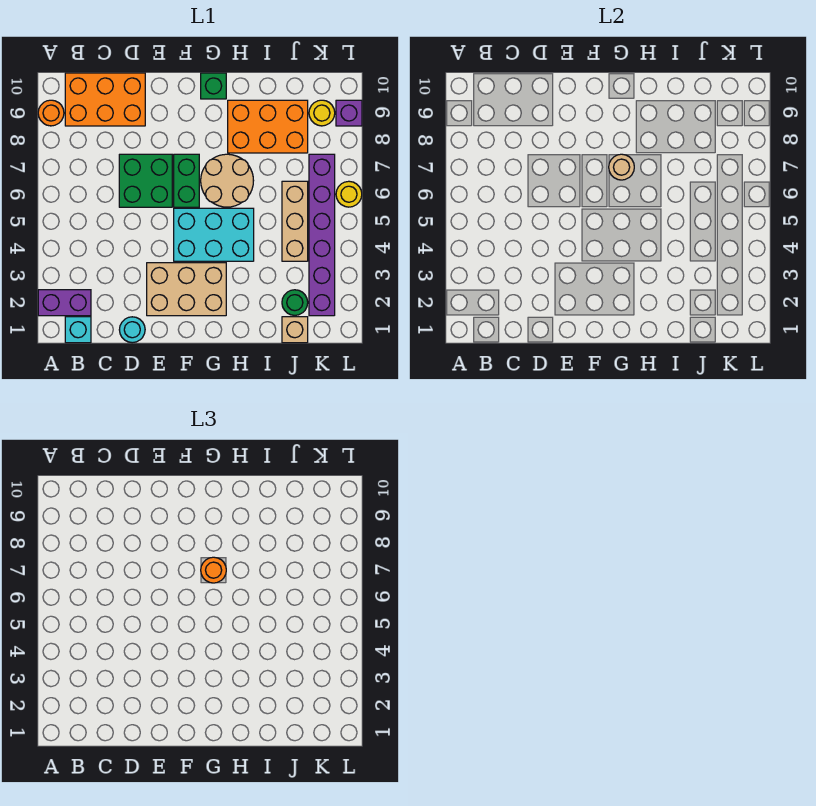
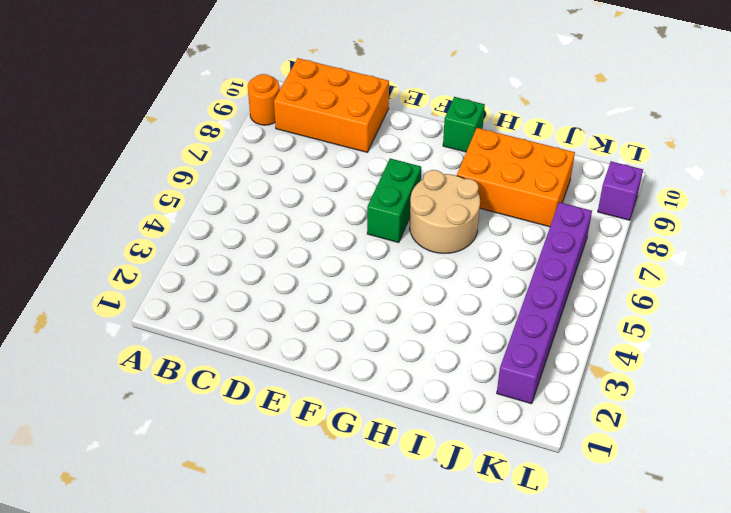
none -> purple 1x2 brick [38,290,91,316]
none -> cyan 1x1 brick [65,317,91,343]
none -> cyan 1x1 round brick [119,317,145,343]

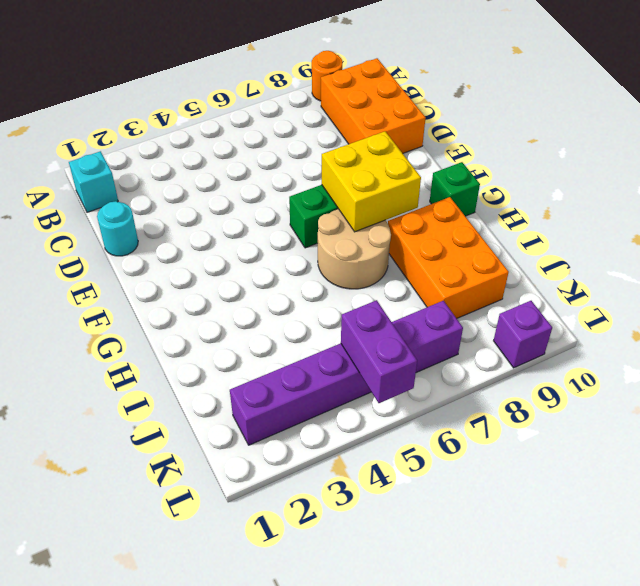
yellow 2x2 brick [322,131,421,232] -> tan 1x1 round brick [609,154,634,180]
purple 1x2 brick [341,300,417,403] -> purple 1x2 brick moved to [38,290,91,316]
none -> green 2x2 brick [119,154,172,207]
none -> tan 2x3 brick [147,263,226,316]
none -> cyan 2x3 brick [174,208,254,261]

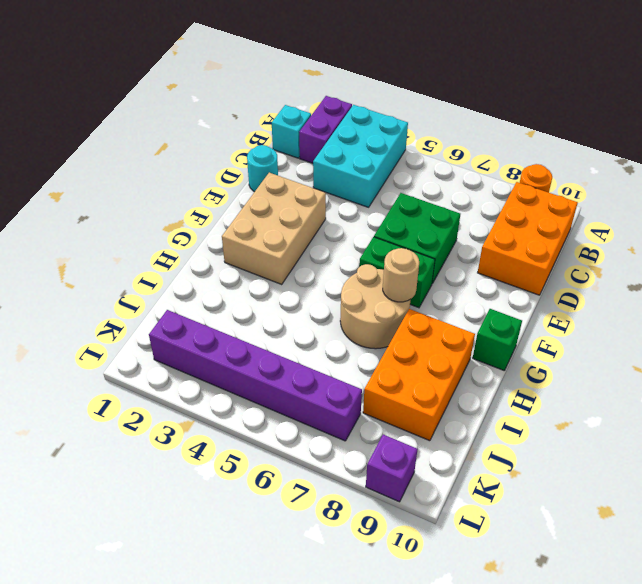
cyan 2x3 brick [313,105,408,207] -> cyan 2x3 brick moved to [174,208,254,261]
none -> tan 1x1 brick [282,317,308,343]
none -> green 1x1 round brick [282,290,308,315]
none -> tan 1x3 brick [282,181,308,261]

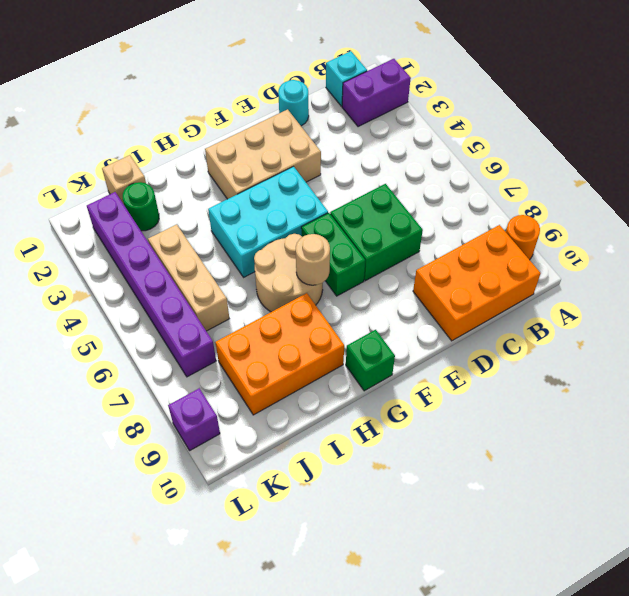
none -> yellow 1x1 round brick [309,100,335,126]
none -> yellow 1x1 round brick [336,181,362,207]
none -> orange 1x1 round brick [201,557,226,583]

